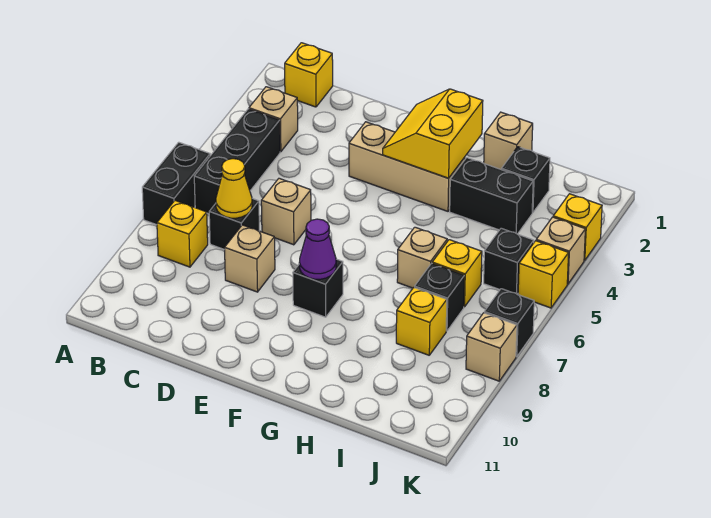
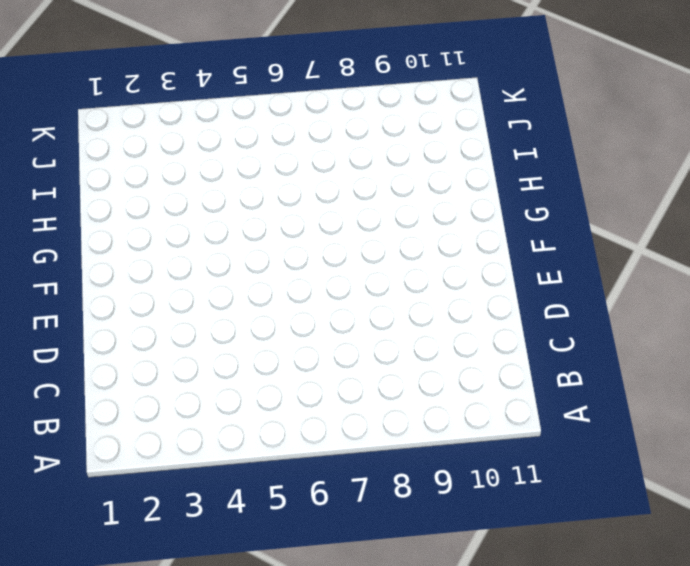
none -> black 1x2 brick [142,142,210,225]
none -> yellow 1x1 brick [285,43,333,107]
none -> tan 1x1 brick [249,87,298,152]

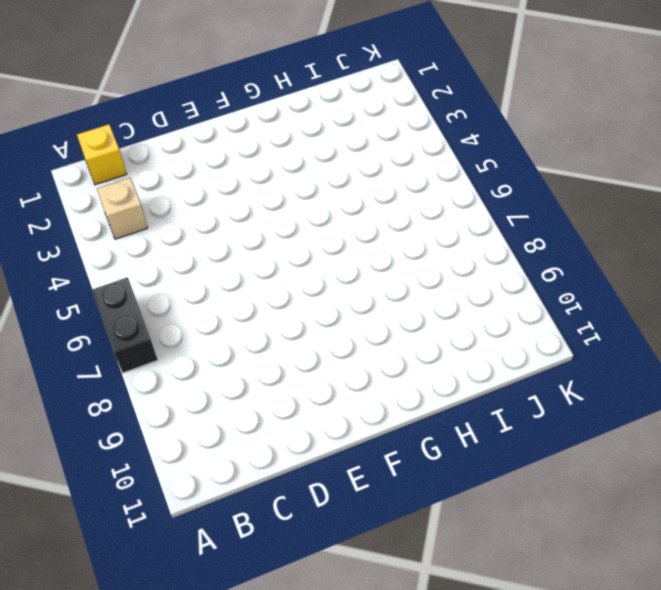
none -> black 1x3 brick [194,109,280,214]
none -> yellow 1x1 brick [157,201,208,267]
none -> black 1x1 brick [209,198,259,250]

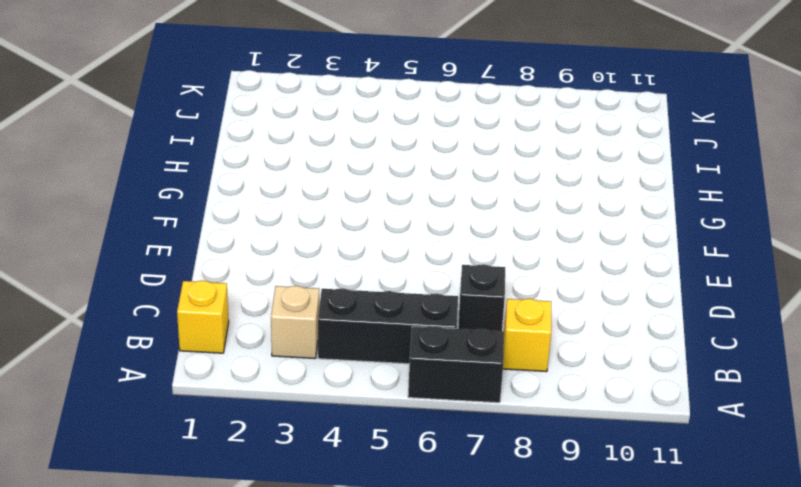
none -> tan 1x1 brick [261,178,311,245]
none -> tan 1x1 brick [225,225,275,292]
none -> tan 1x3 brick [349,122,465,211]

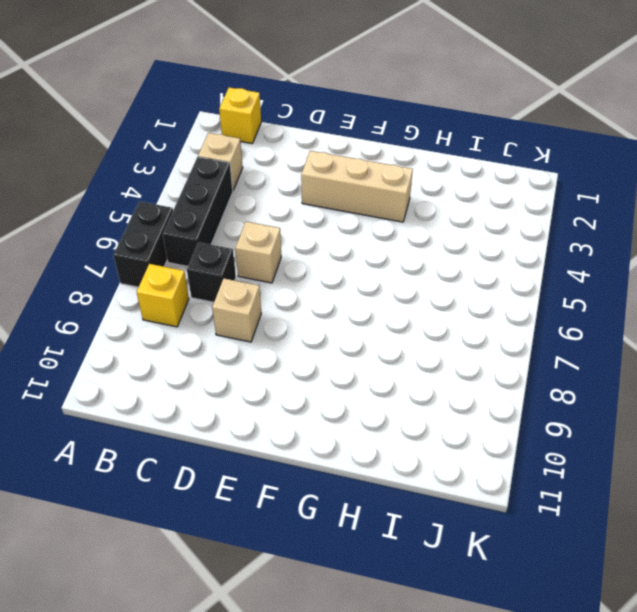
none -> black 1x1 brick [293,259,343,317]
none -> tan 1x1 brick [484,112,533,169]
none -> black 1x2 brick [450,158,533,234]

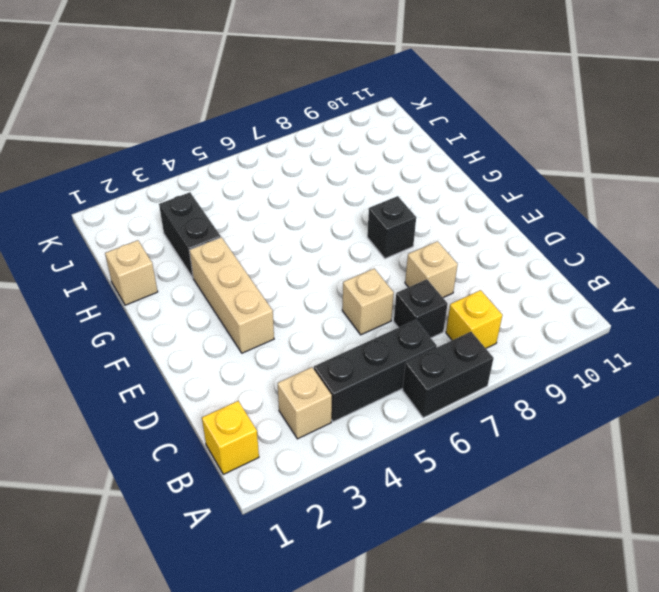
none -> tan 1x1 brick [397,227,447,288]
none -> black 1x1 brick [501,147,550,213]
none -> yellow 1x1 brick [432,240,482,307]

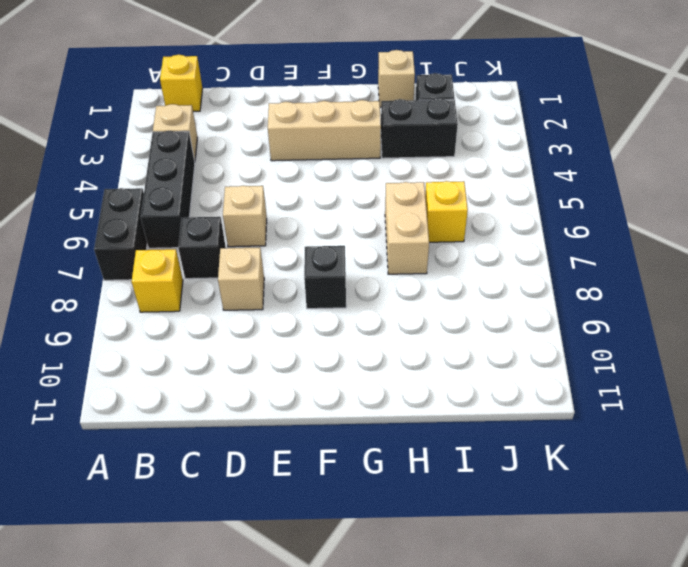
tan 1x2 brick [385,182,429,274] -> tan 1x1 brick [397,227,447,288]
none -> black 1x1 brick [415,263,464,331]
none -> yellow 1x1 brick [396,287,447,355]
none -> black 1x1 brick [484,228,534,294]

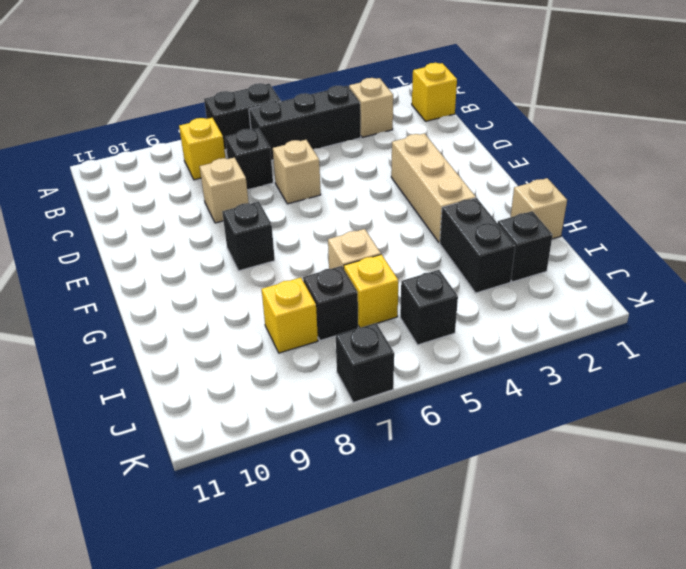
none -> yellow 1x1 brick [553,194,602,260]
none -> tan 1x1 brick [536,217,585,284]
none -> yellow 1x1 brick [518,241,569,308]

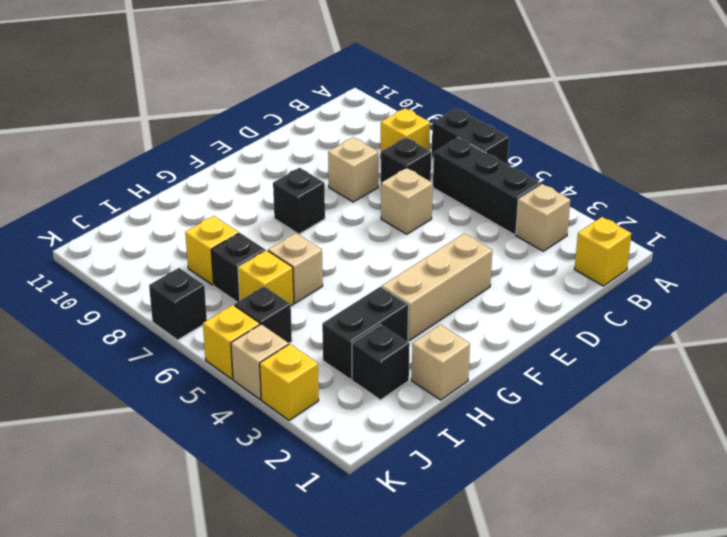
none -> tan 1x1 brick [466,313,517,381]
none -> yellow 1x1 cone [216,159,252,218]
none -> yellow 2x2 slope [383,89,483,178]

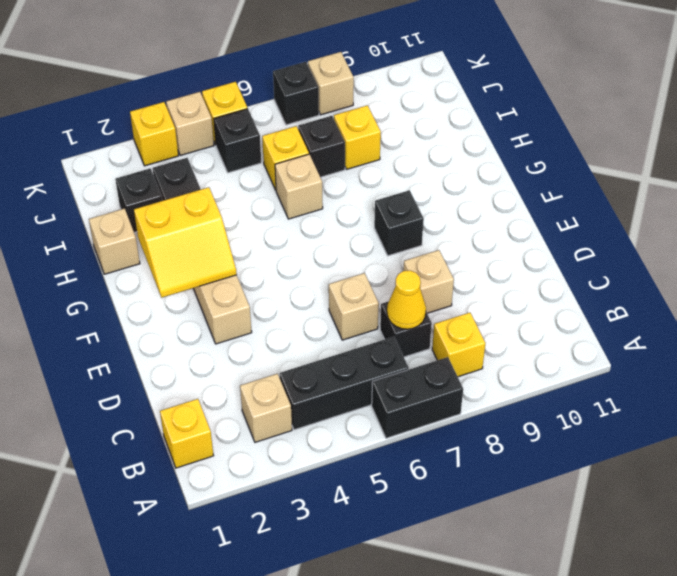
none -> purple 1x1 cone [299,219,336,279]

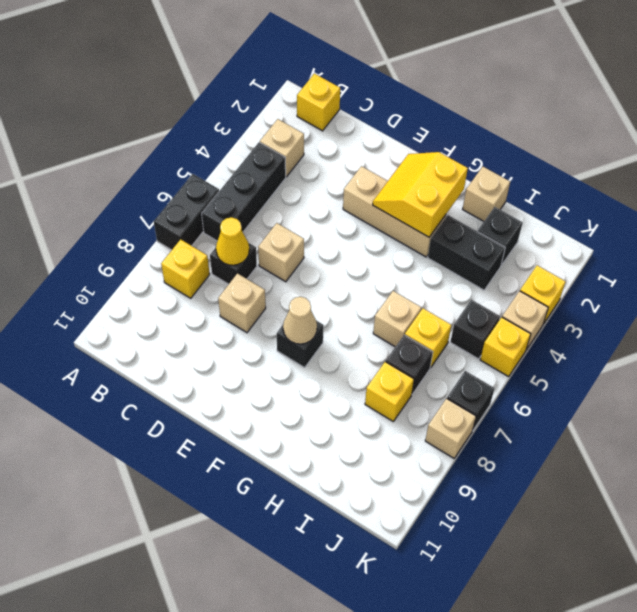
tan 1x1 cone [283,297,317,344] -> purple 1x1 cone [299,219,336,279]

